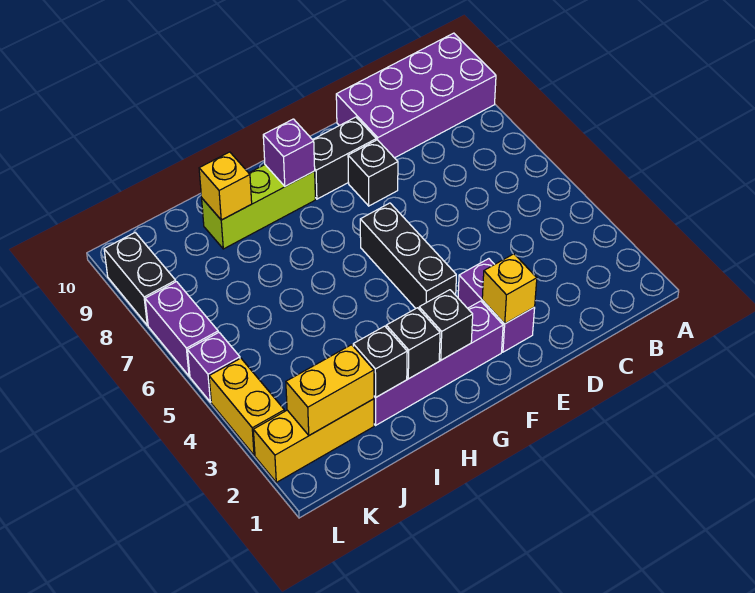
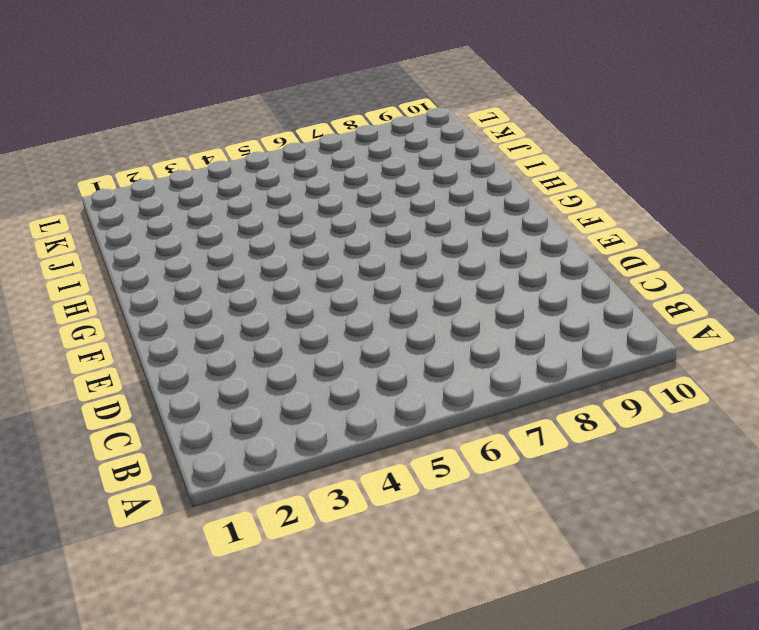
none -> purple 2x4 brick [336,33,496,158]
none -> purple 1x2 brick [458,259,535,352]
none -> black 1x1 brick [348,140,398,206]

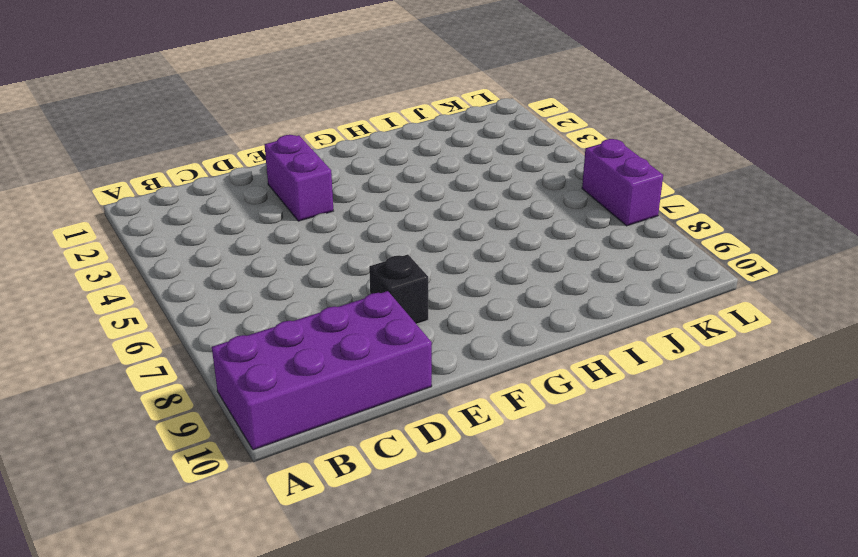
none -> black 1x2 brick [313,117,376,199]
none -> purple 1x4 brick [374,301,503,425]
none -> black 1x3 brick [360,203,456,309]

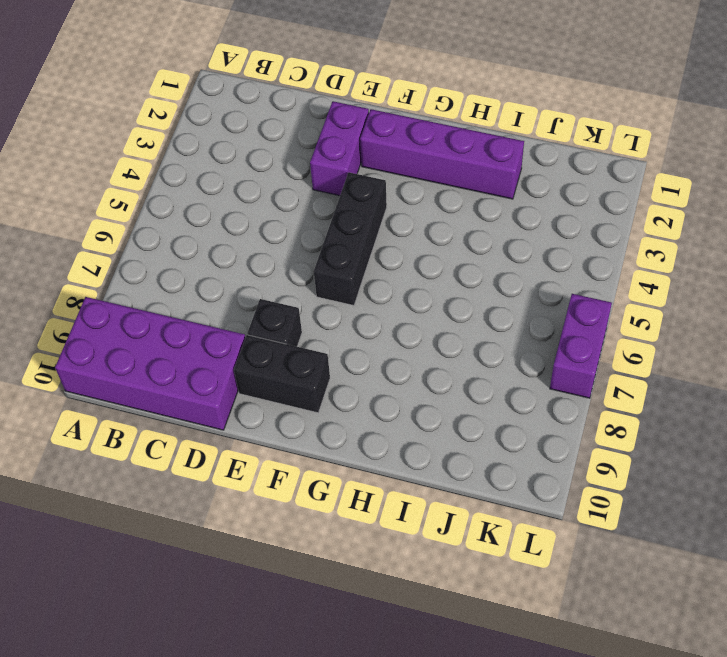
none -> lime 1x3 brick [202,165,315,249]
none -> yellow 1x3 brick [253,399,374,482]
none -> yellow 1x2 brick [209,358,285,455]

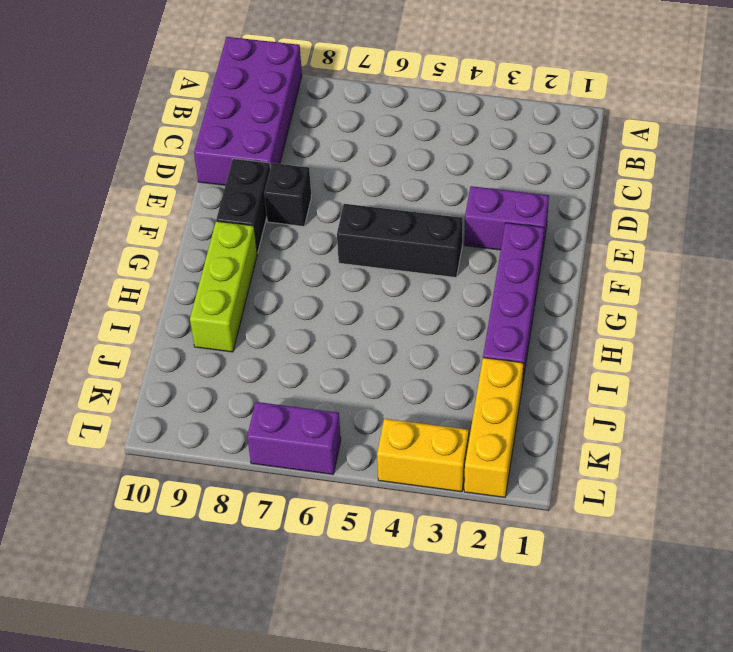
none -> purple 1x1 brick [188,332,240,402]
none -> black 1x2 brick [104,233,176,325]
none -> yellow 1x1 brick [482,254,537,324]

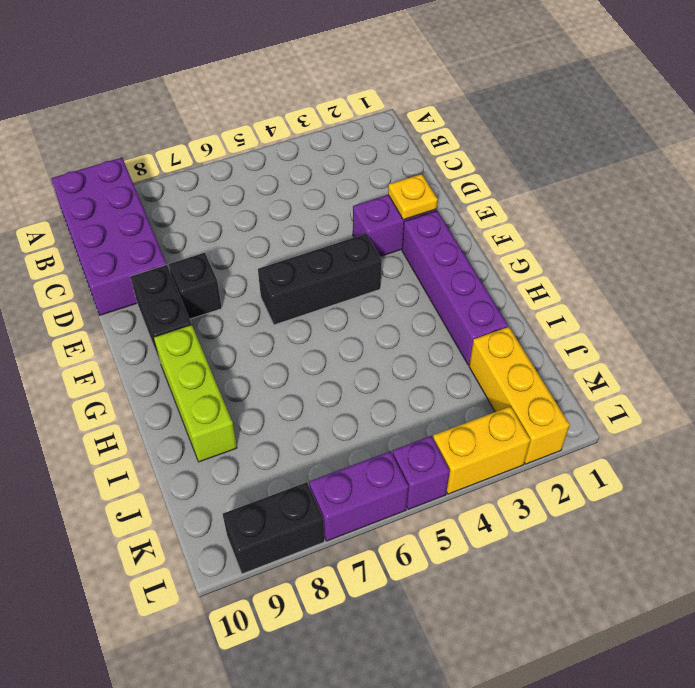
yellow 1x1 plate [388,174,438,220] -> yellow 1x1 brick [482,254,537,324]
none -> black 1x1 brick [419,290,473,360]
none -> purple 1x1 brick [263,119,315,186]
none -> black 1x1 brick [386,308,440,379]

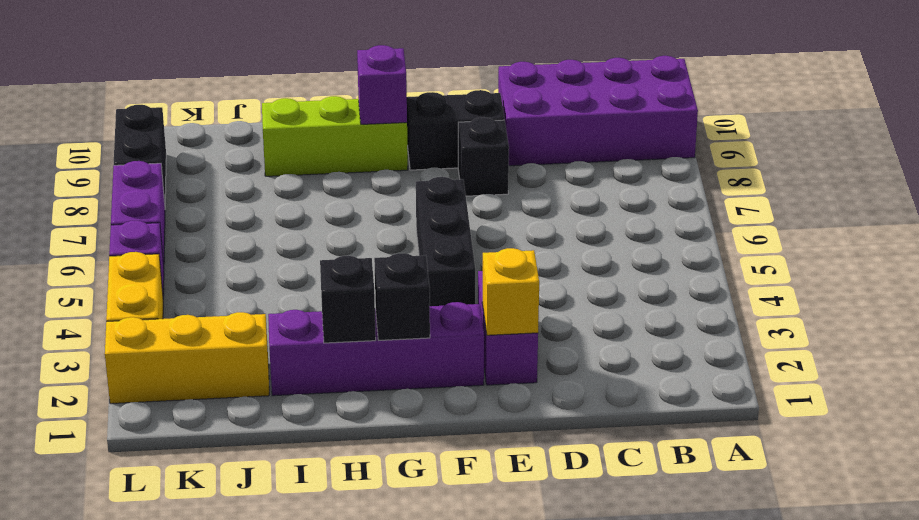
none -> black 1x1 brick [353,326,407,398]
none -> yellow 1x1 brick [199,152,252,220]
none -> yellow 1x2 brick [286,345,374,435]

